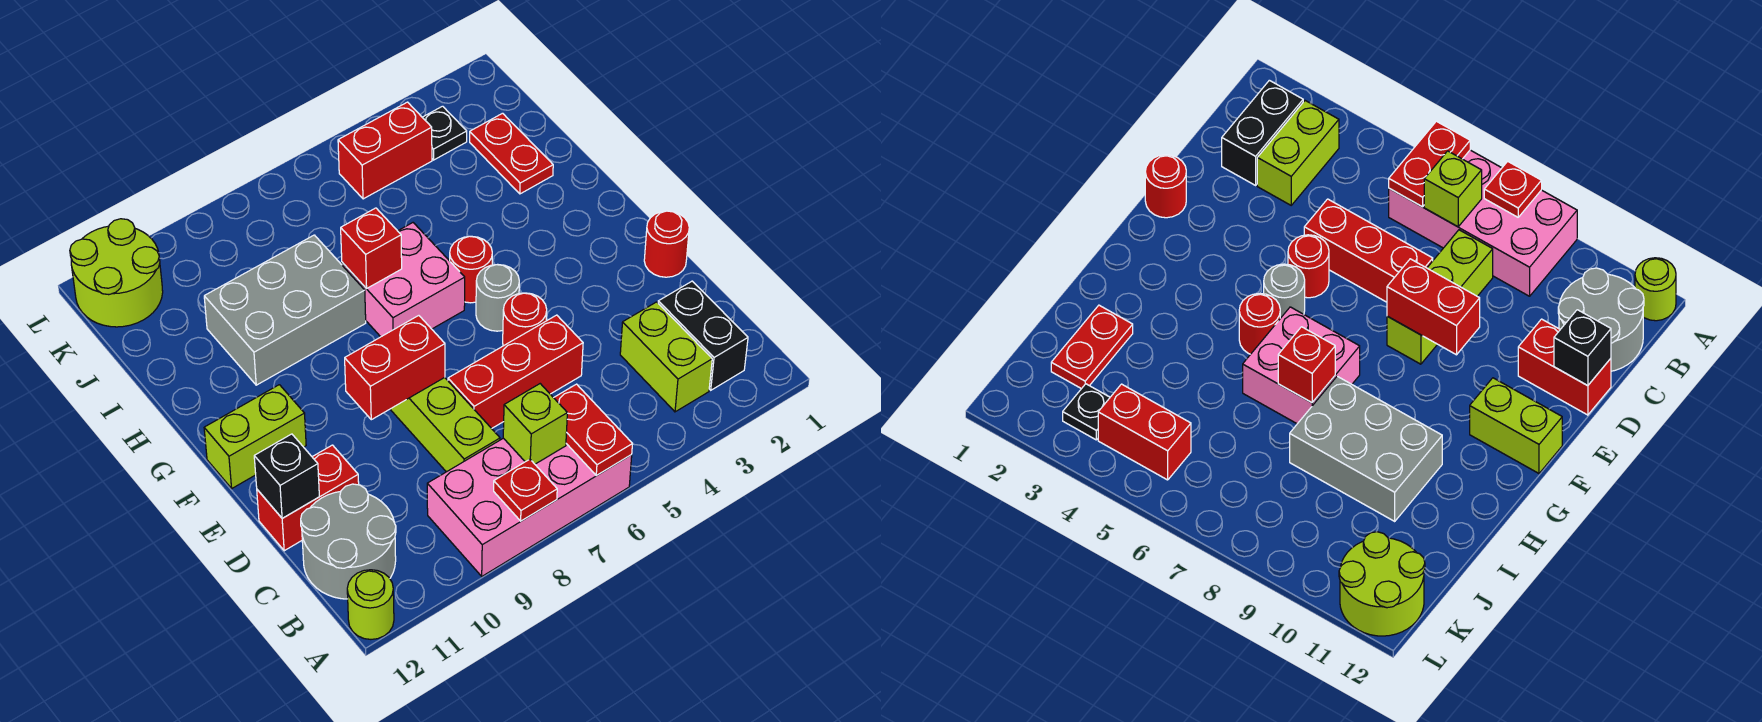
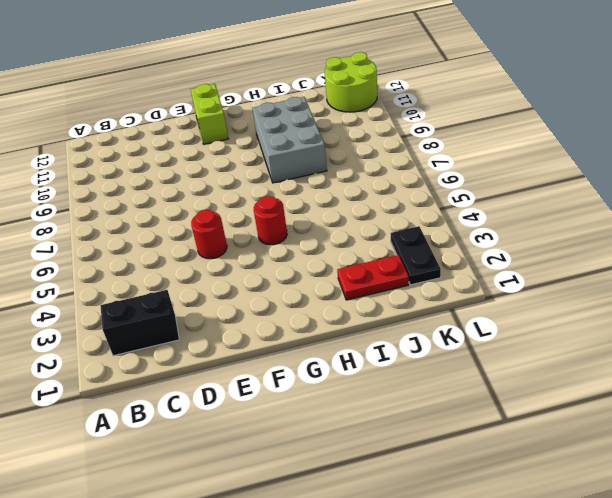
black 1x2 plate [391,226,441,285] -> black 1x1 plate [422,106,467,160]
none -> pink 2x4 brick [427,438,632,576]
none -> lime 1x1 round brick [347,570,394,639]
none -> lime 1x2 brick [620,302,712,412]

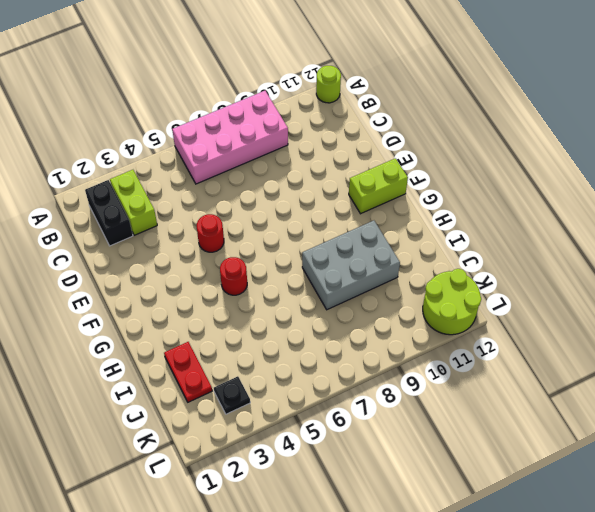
none -> grey 2x2 round brick [301,484,396,599]
none -> lime 1x3 brick [390,378,500,472]
none -> red 1x3 brick [448,315,583,428]

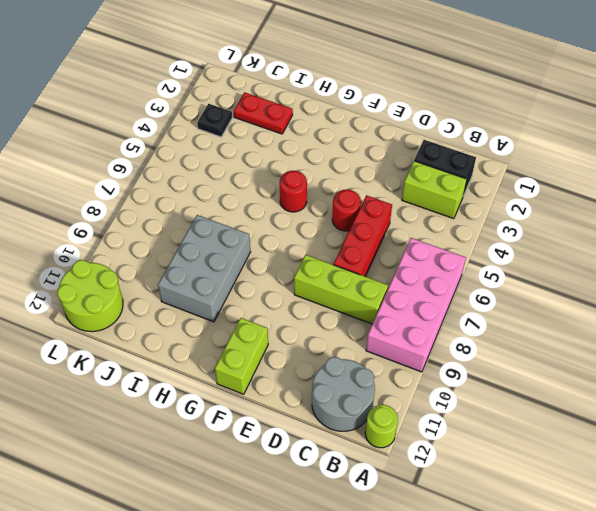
none -> red 1x2 brick [257,445,359,551]
none -> red 1x1 round brick [644,211,689,277]
none -> grey 1x1 round brick [476,265,519,331]

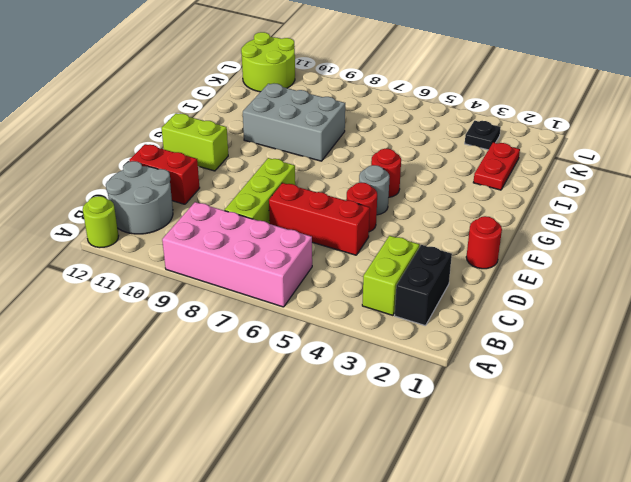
none -> pink 2x2 brick [342,223,465,337]
none -> red 1x2 brick [338,102,432,199]
none -> red 1x2 plate [554,384,633,476]

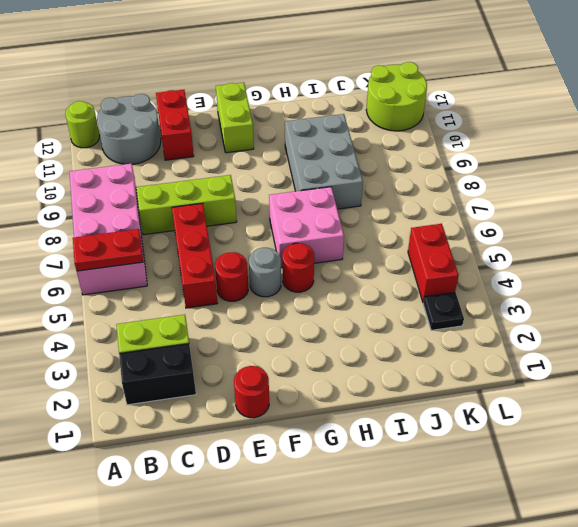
none -> red 1x2 plate [470,113,553,194]
none -> red 1x1 plate [494,459,557,521]
none -> lime 1x1 brick [503,384,567,464]

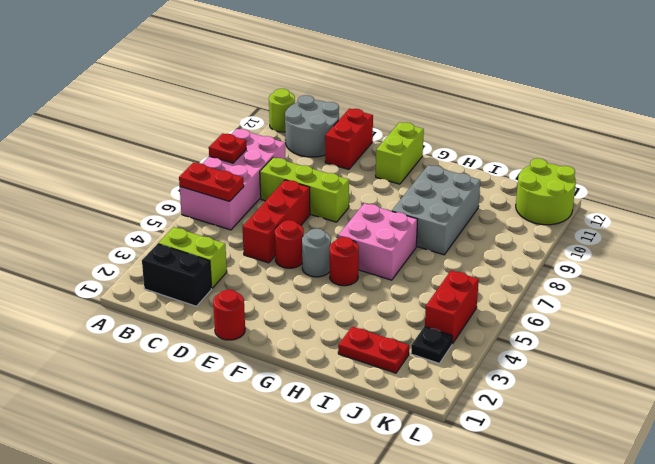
none -> lime 1x1 brick [503,384,567,464]
none -> black 1x1 brick [254,434,319,518]
none -> red 1x2 brick [345,316,445,420]

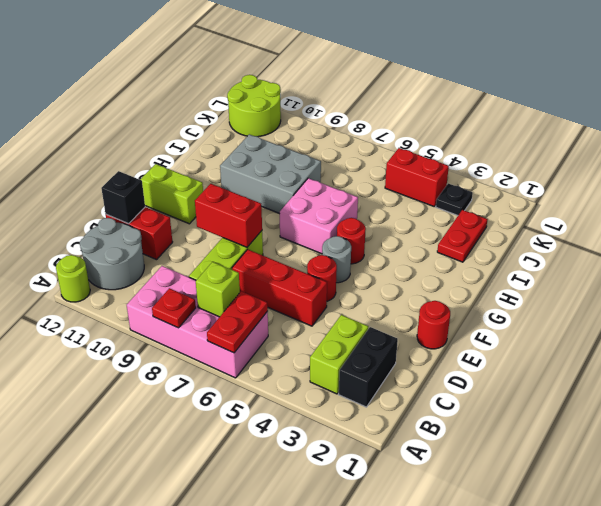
none -> red 1x1 brick [341,208,402,289]

